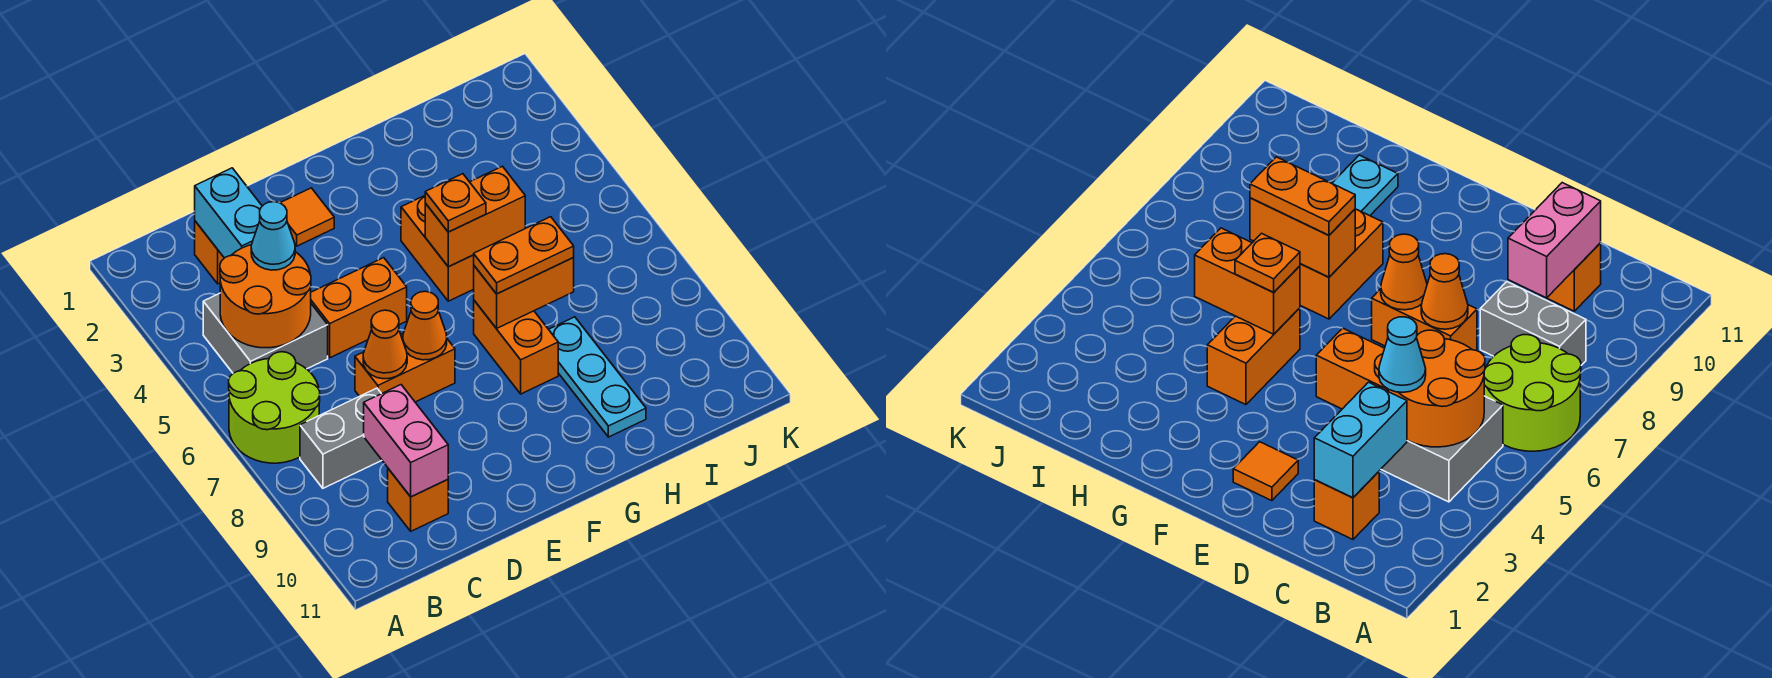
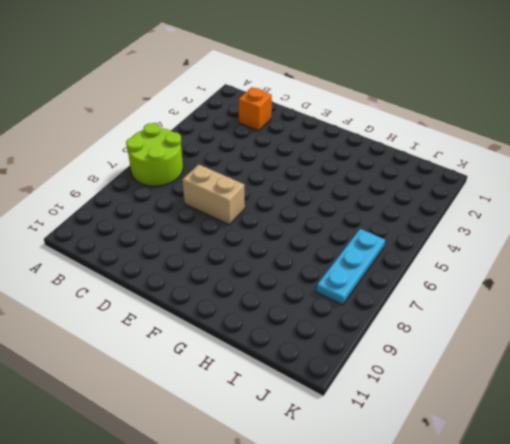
tan 1x2 brick [182,164,245,225] -> orange 1x2 brick [355,333,455,402]
cyan 1x3 plate [316,229,385,305] -> cyan 1x3 plate moved to [549,317,646,437]
none -> grey 2x2 brick [203,293,328,373]
none -> grey 1x2 brick [300,388,382,488]
none -> orange 1x1 brick [388,469,448,531]

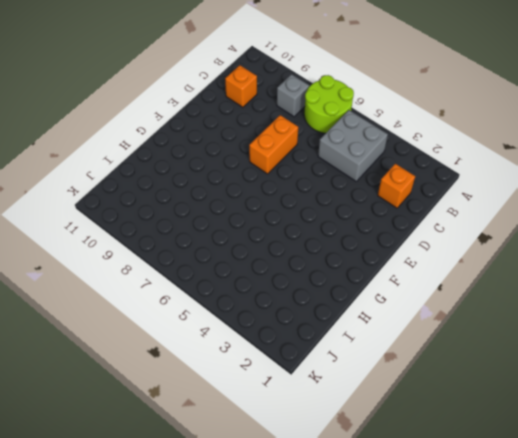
grey 1x1 brick [277,74,309,117] -> grey 1x2 brick [300,388,382,488]
none -> orange 1x2 brick [311,258,407,358]
none -> orange 1x1 tile [281,188,334,246]
none -> orange 1x2 brick [401,196,474,301]

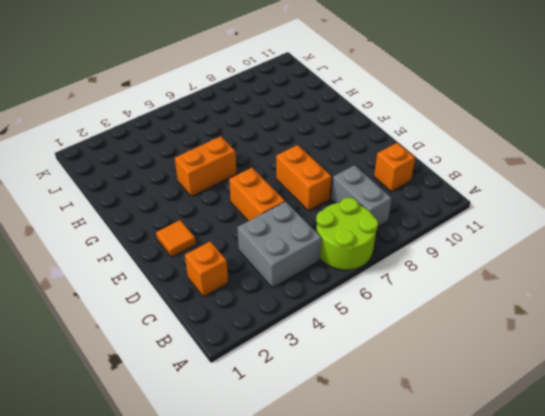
none -> orange 1x2 brick [474,301,558,394]
none -> cyan 1x3 plate [549,317,646,437]
none -> orange 2x2 round brick [220,245,311,348]

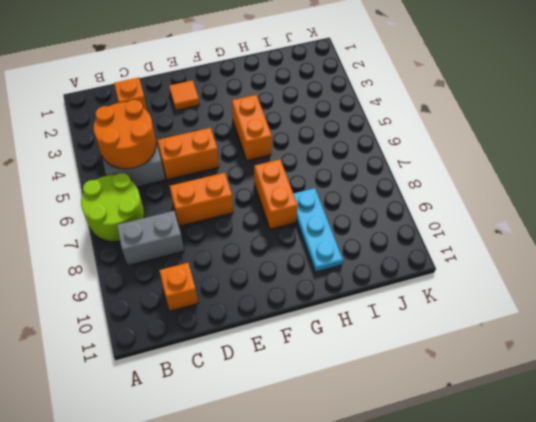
none -> cyan 1x2 brick [195,168,262,258]
none -> pink 1x2 brick [364,385,448,497]
none -> orange 1x1 cone [363,310,407,379]

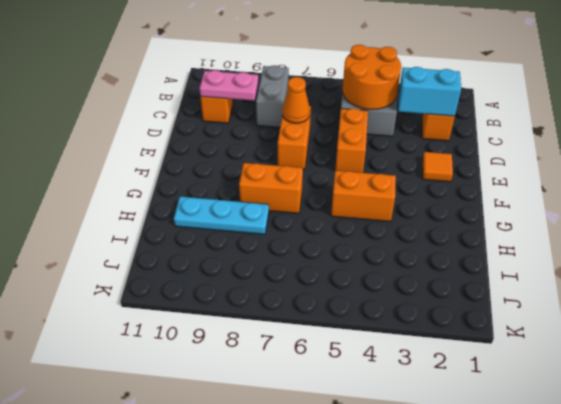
pink 1x2 plate [200,70,258,101] -> pink 1x2 brick [364,385,448,497]
none -> lime 2x2 round brick [229,352,320,463]
none -> orange 1x1 cone [403,291,447,360]
none -> orange 1x2 brick [425,166,525,267]

